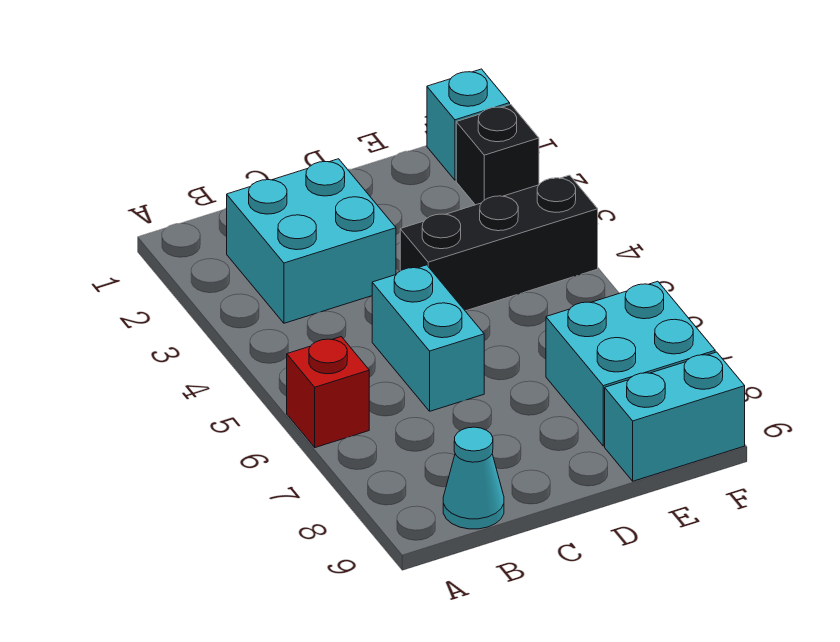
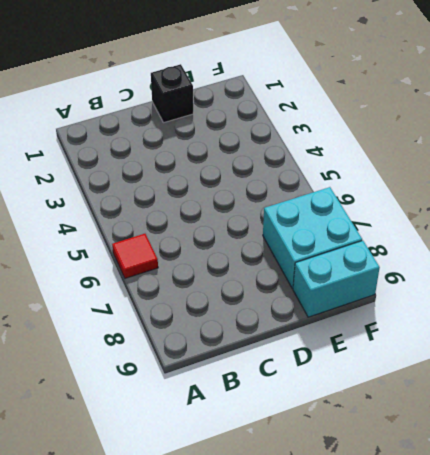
red 1x1 tile [112,234,158,278] -> red 1x1 brick [287,337,369,448]
black 1x1 brick [151,64,193,123] -> black 1x1 brick moved to [456,105,539,205]
none -> cyan 2x2 brick [227,159,396,323]
none -> cyan 1x1 cone [443,427,504,529]

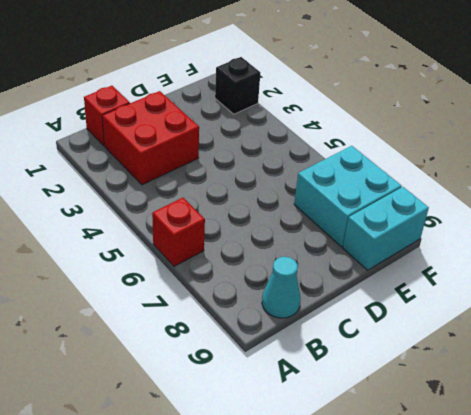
red 1x1 brick [84,86,130,146] -> none
red 2x2 brick [102,91,199,185] -> cyan 2x2 brick [227,159,396,323]
none -> cyan 1x2 brick [372,265,484,411]
none -> black 1x3 brick [400,175,598,311]

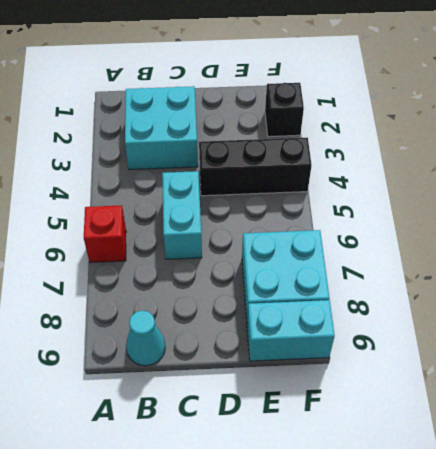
none -> cyan 1x1 brick [427,69,510,180]

